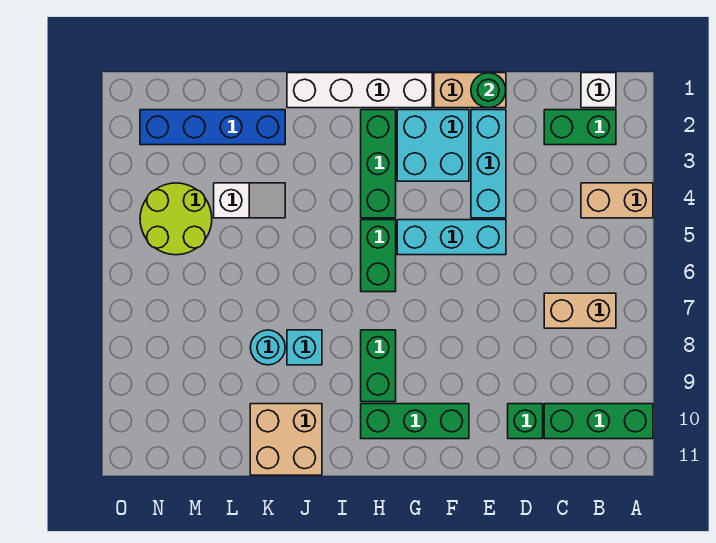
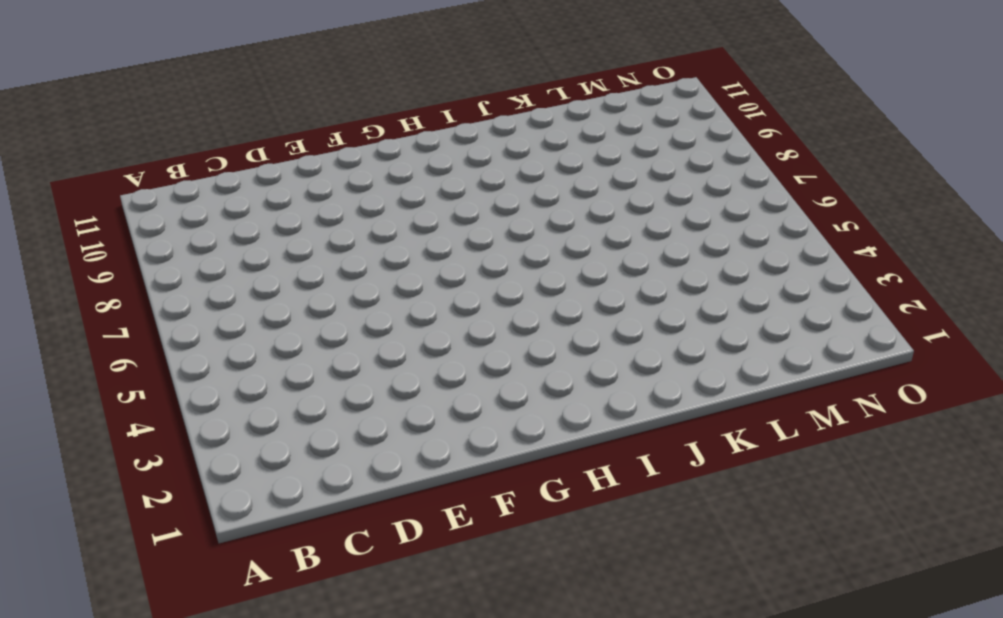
none -> tan 1x2 brick [581,183,653,218]
none -> green 1x3 brick [544,404,653,439]
none -> white 1x1 brick [581,73,616,108]

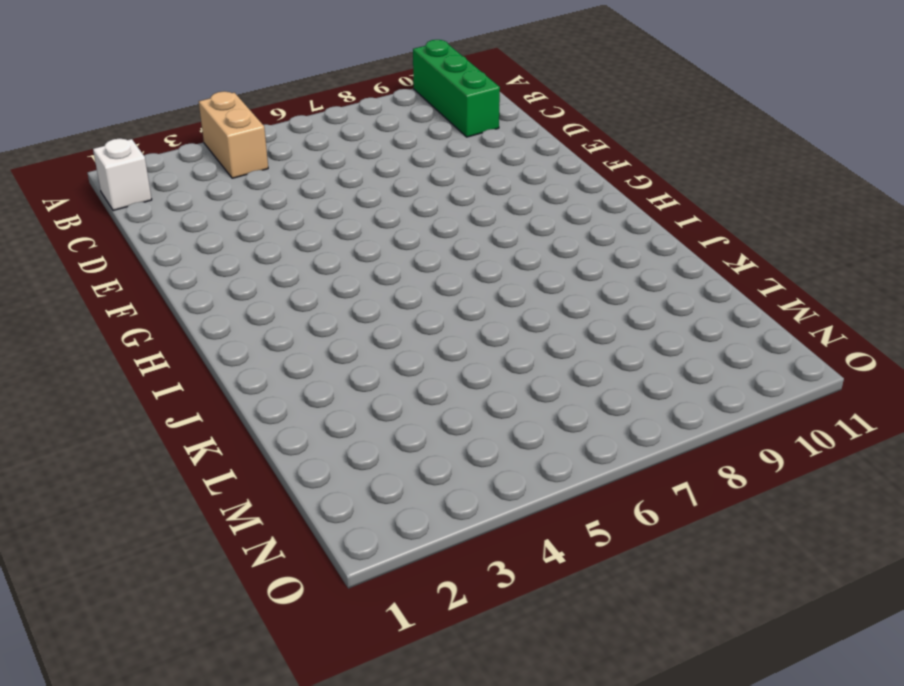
none -> green 1x2 brick [544,110,616,145]
none -> tan 1x2 brick [544,293,616,328]
none -> green 1x1 brick [508,404,543,439]

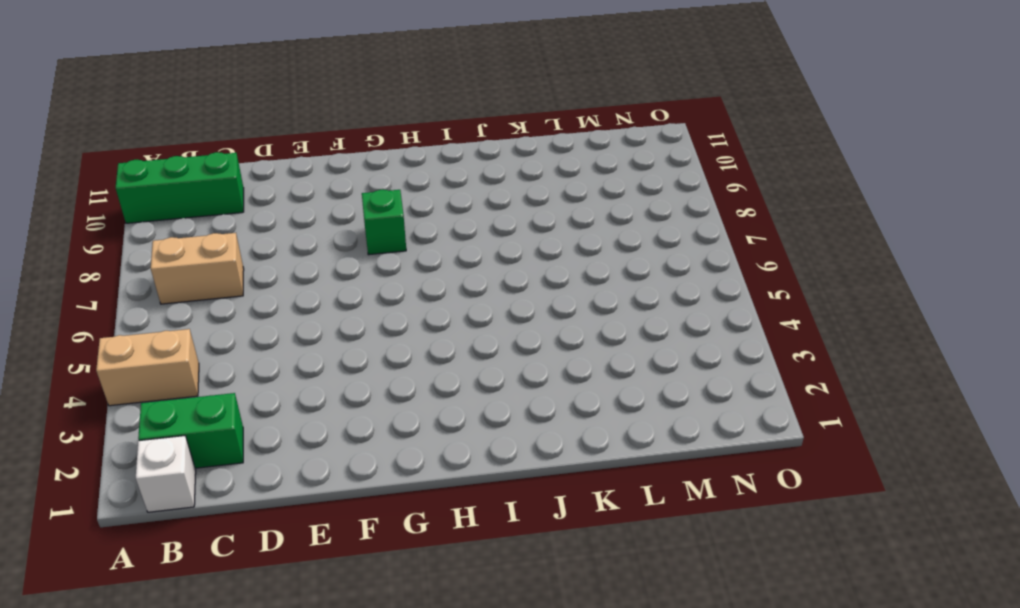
green 1x1 brick [362,190,406,255] -> green 1x1 brick moved to [508,404,543,439]
none -> tan 1x2 brick [434,73,506,108]
none -> cyan 1x3 brick [471,110,506,218]
none -> cyan 1x3 brick [397,220,506,255]

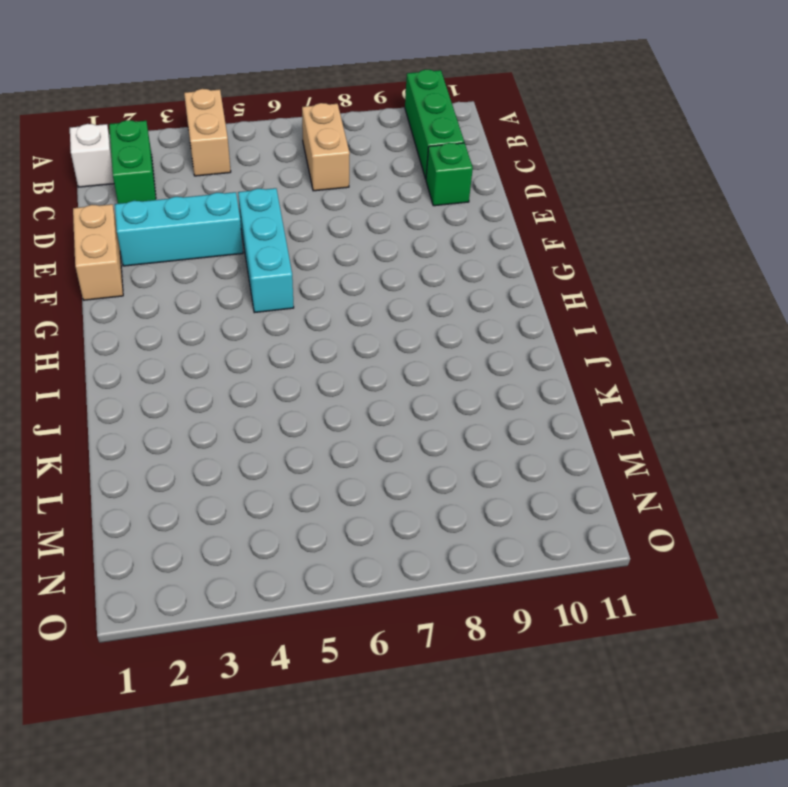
none -> cyan 2x2 brick [397,110,469,181]
none -> green 1x3 brick [361,404,469,439]
none -> white 1x4 brick [287,73,432,108]

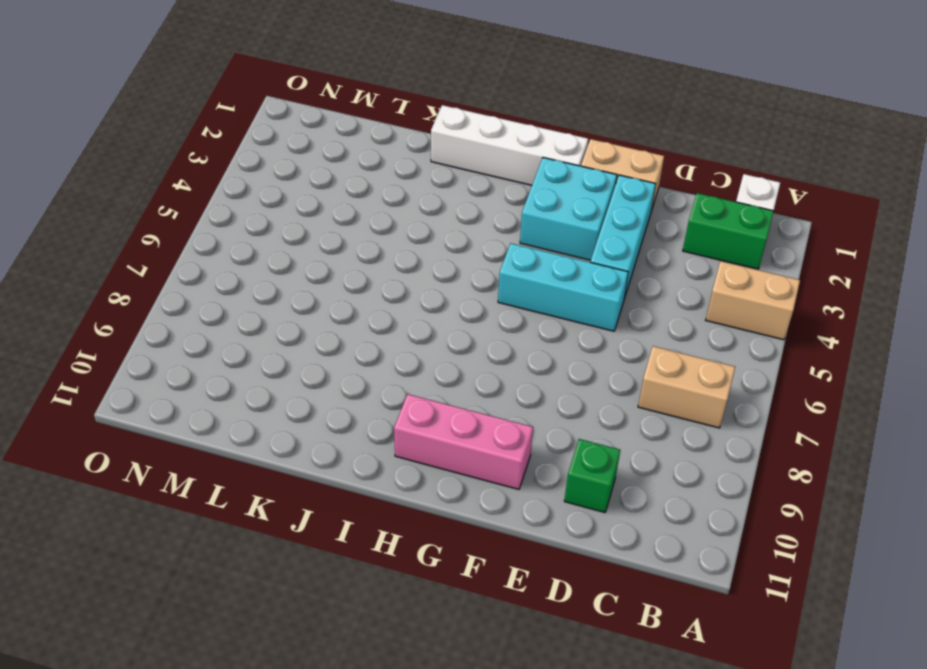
pink 1x3 brick [394,394,533,489] -> green 1x3 brick [361,404,469,439]
none -> green 1x3 brick [544,404,653,439]
none -> green 1x3 brick [361,110,396,218]
none -> green 1x2 brick [361,220,396,292]

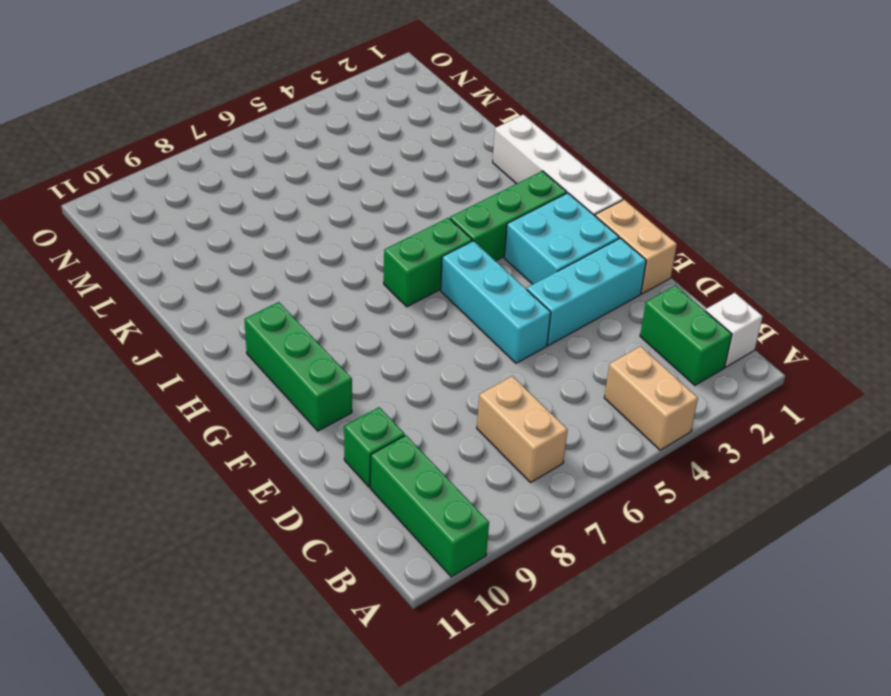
none -> green 1x2 brick [361,330,396,402]
none -> cyan 1x1 brick [287,330,322,365]
none -> tan 2x2 brick [250,404,322,475]

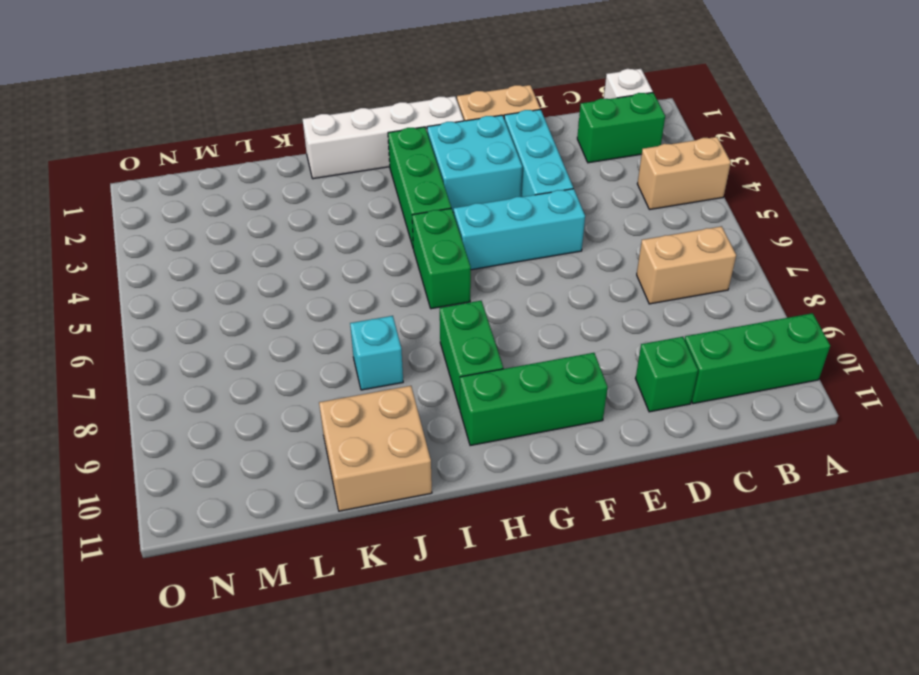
none -> blue 1x4 brick [140,110,285,145]
none -> white 1x2 slope [214,183,285,218]
none -> cyan 1x1 round brick [250,330,285,365]

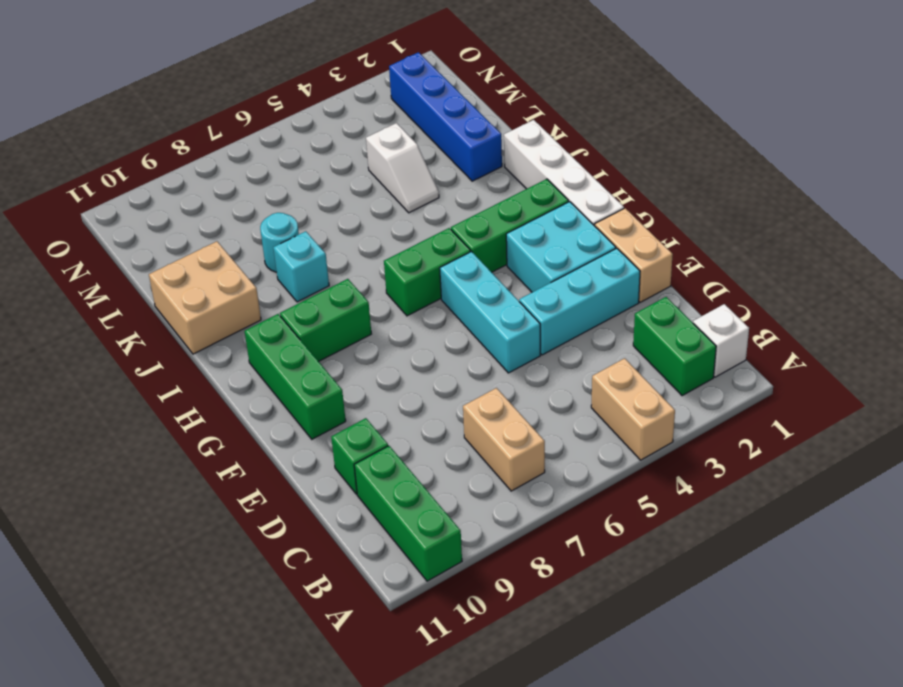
none -> lime 2x2 round brick [140,183,212,255]
none -> green 1x1 round brick [471,73,506,108]

